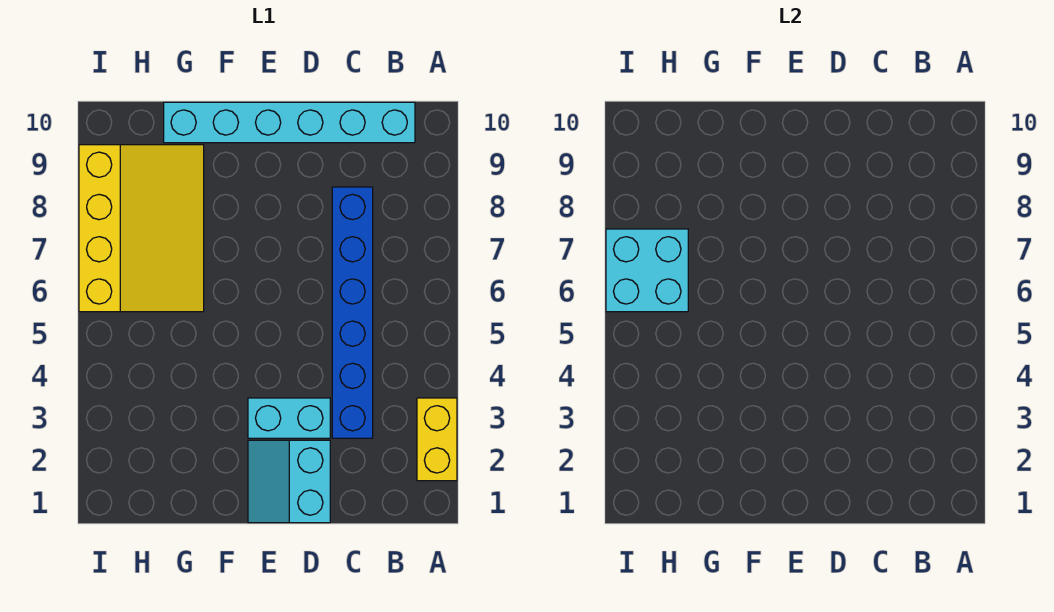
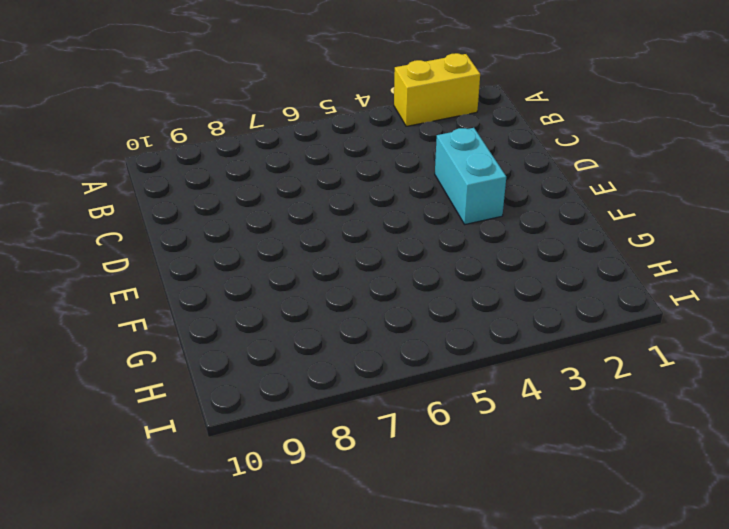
none -> cyan 1x6 brick [164,102,415,143]
none -> blue 1x6 brick [332,187,373,438]

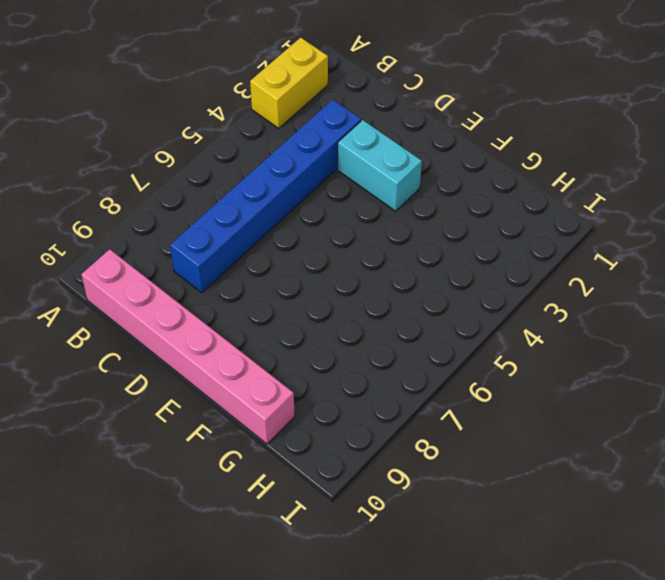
pink 1x6 brick [81,249,295,444] -> cyan 1x6 brick [164,102,415,143]
none -> cyan 2x2 slope [248,440,330,523]
none -> yellow 3x4 slope [79,145,204,312]

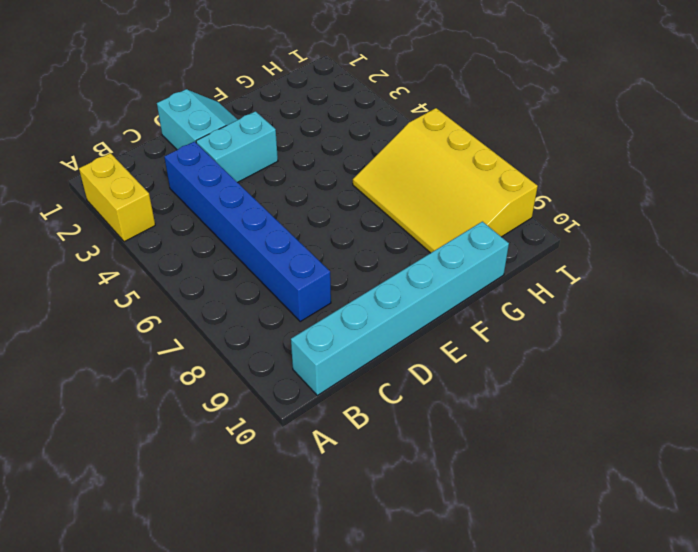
none -> cyan 2x2 brick [606,229,688,312]

